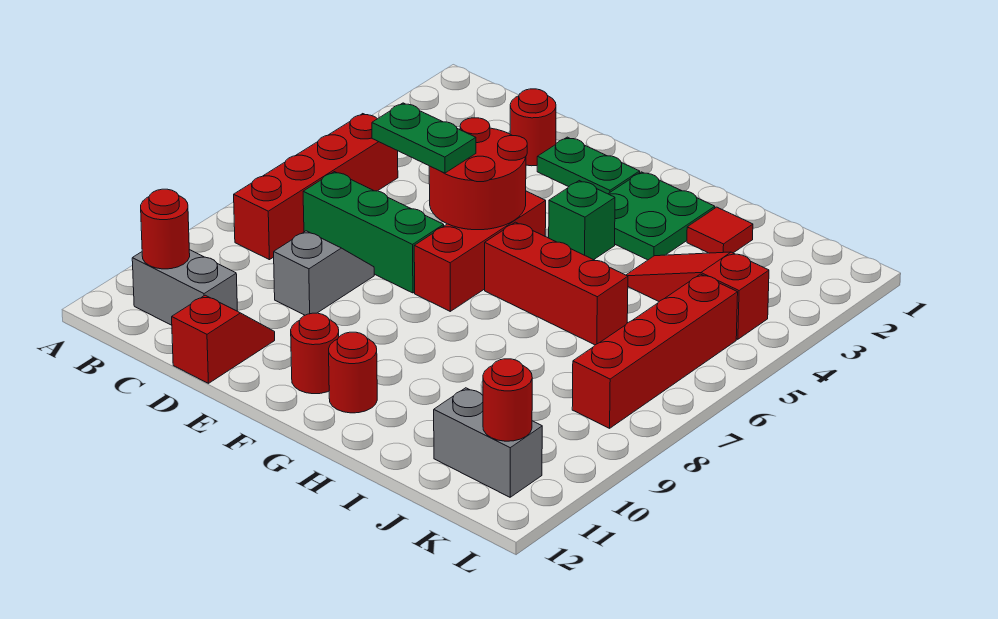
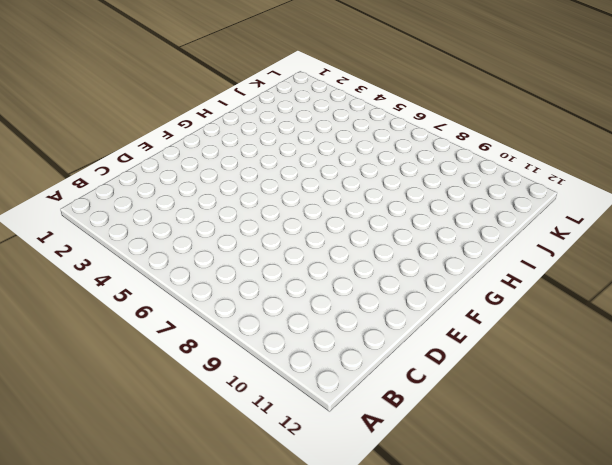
none -> red 1x4 brick [234,114,398,260]
none -> grey 1x2 brick [132,250,237,325]
none -> green 1x3 brick [303,172,444,293]

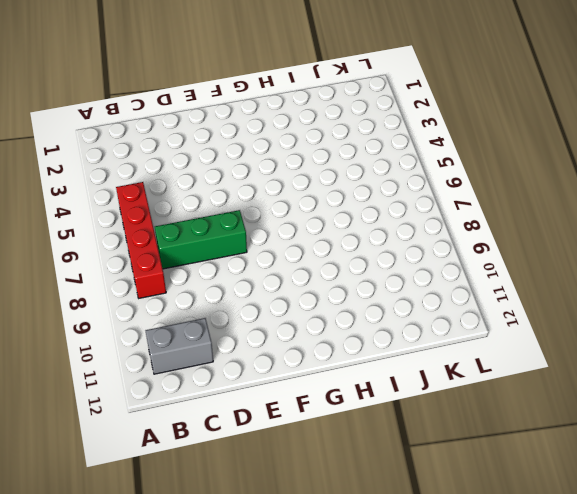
none -> red 1x1 round brick [510,89,556,166]
none -> grey 1x2 slope [274,231,374,315]
none -> red 1x2 slope [172,295,275,383]

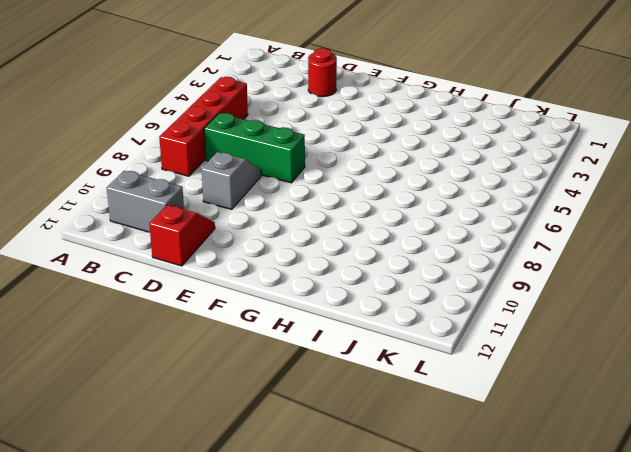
none -> green 1x2 plate [537,137,640,194]
none -> red 1x3 brick [414,191,546,311]
none -> red 1x1 round brick [291,313,339,394]

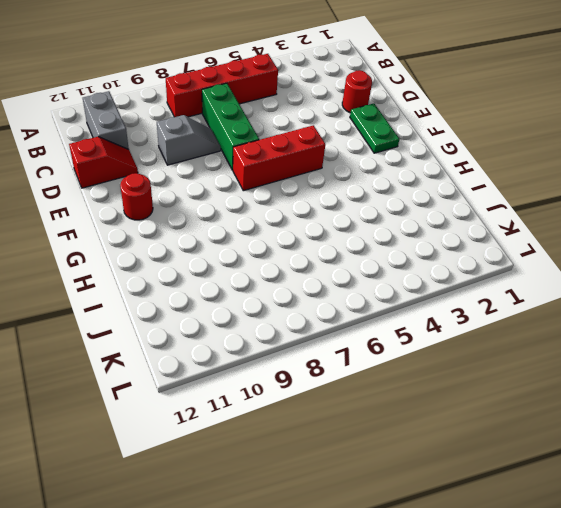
none -> green 2x2 plate [609,172,715,260]
none -> green 1x1 brick [549,181,615,260]
none -> red 1x3 brick [485,222,628,345]

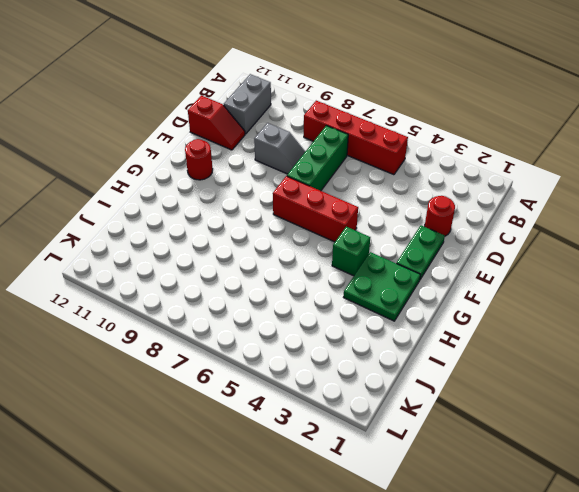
none -> red 1x3 brick [485,222,628,345]
none -> red 1x1 round brick [329,332,377,413]
none -> red 1x1 tile [687,207,753,253]

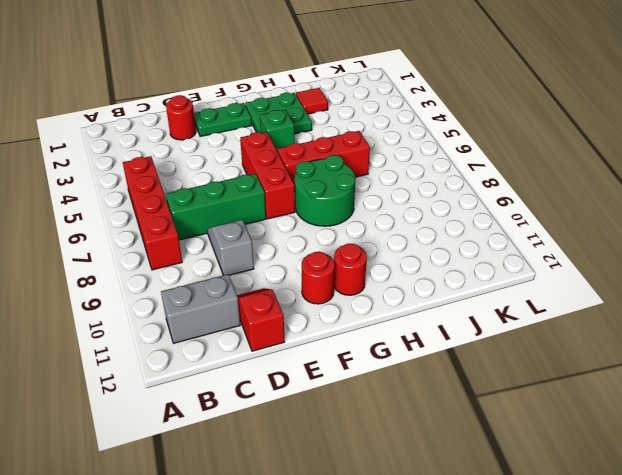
green 2x2 round brick [295,155,355,226] -> none
none -> red 1x3 slope [626,252,769,339]
none -> grey 1x2 brick [434,388,542,497]
none -> red 1x4 brick [572,274,738,428]

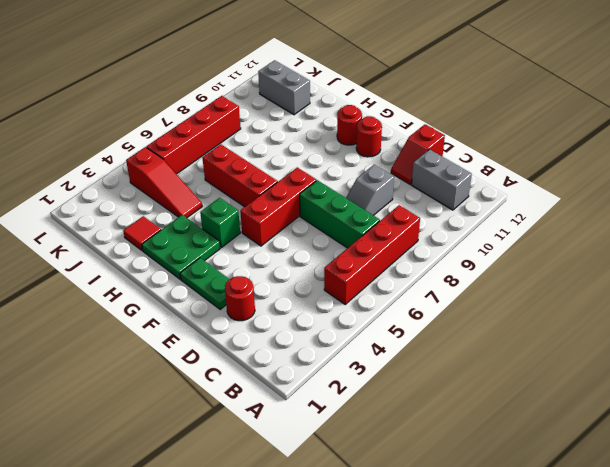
none -> red 1x1 round brick [141,189,190,269]
none -> red 2x2 round brick [429,118,527,230]
none -> red 1x1 round brick [483,359,532,441]

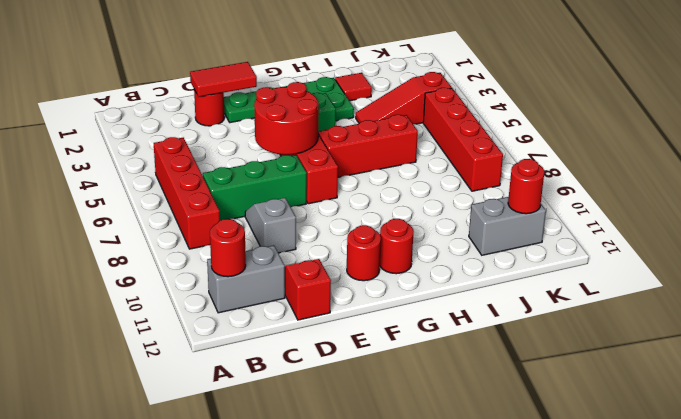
red 1x2 tile [190,62,257,97] -> none
none -> green 1x2 plate [372,103,476,173]

